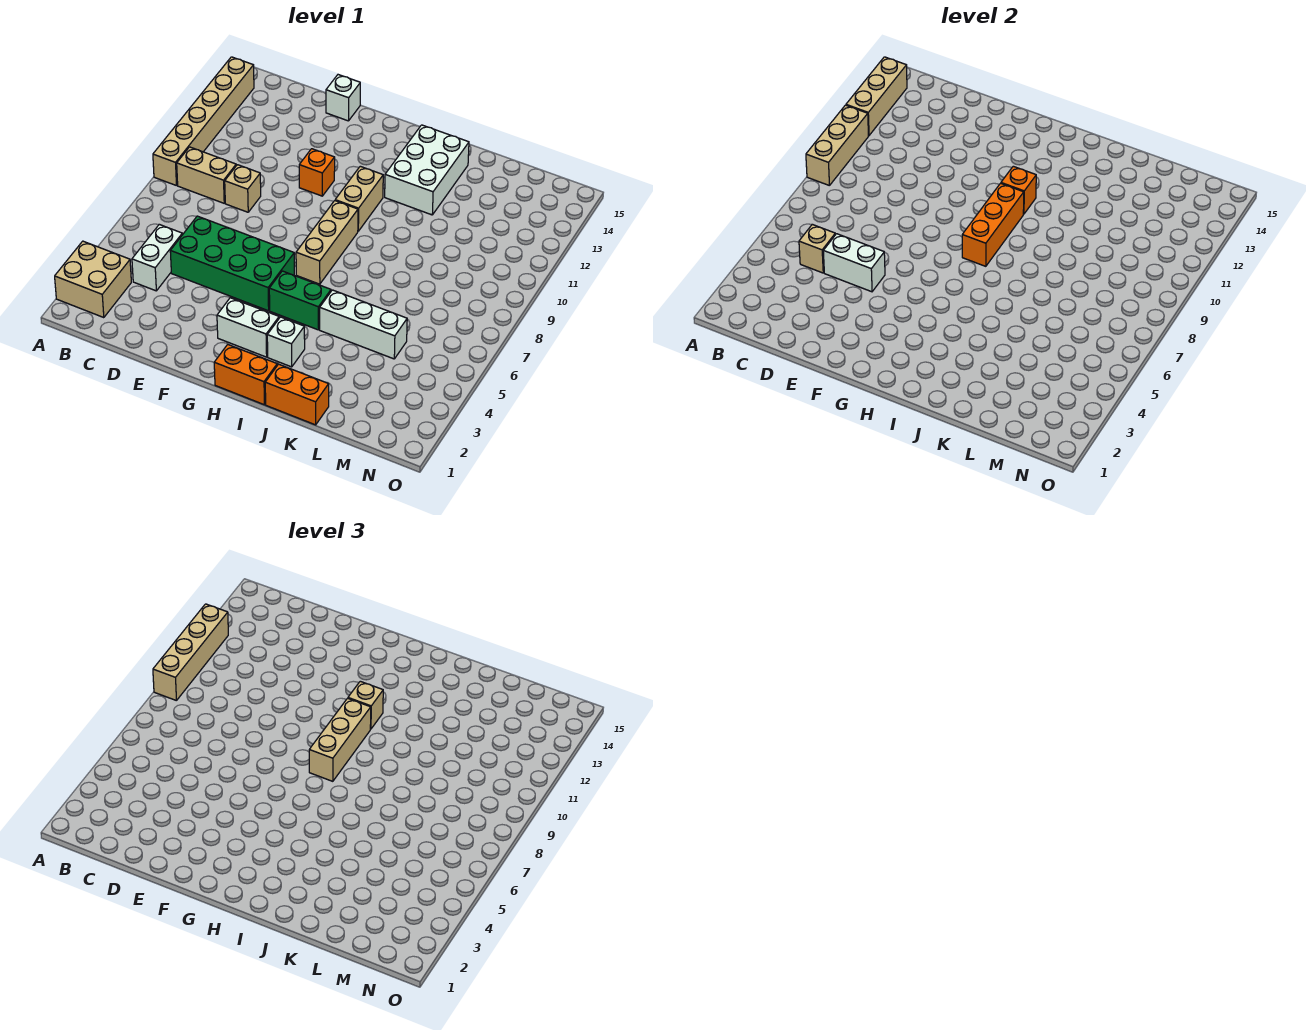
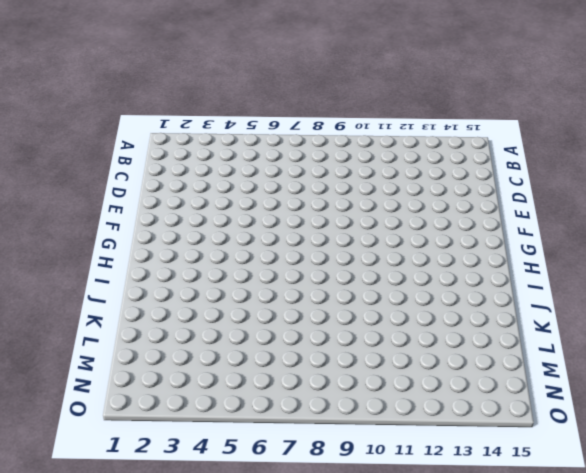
none -> tan 2x2 brick [55,241,131,318]
none -> tan 1x6 brick [153,57,254,186]
none -> tan 1x2 brick [177,147,236,203]

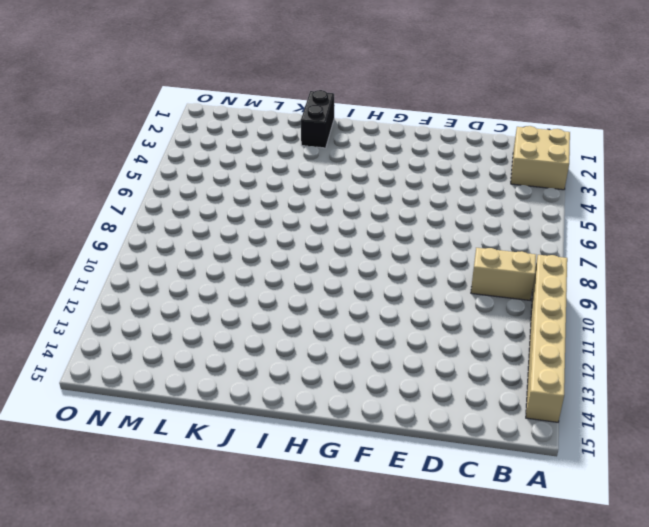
black 1x2 brick [301,90,334,148] -> orange 1x2 brick [265,364,329,425]
none -> white 1x2 brick [132,224,182,291]
none -> green 2x4 brick [170,216,294,311]
none -> tan 1x1 brick [225,165,261,212]

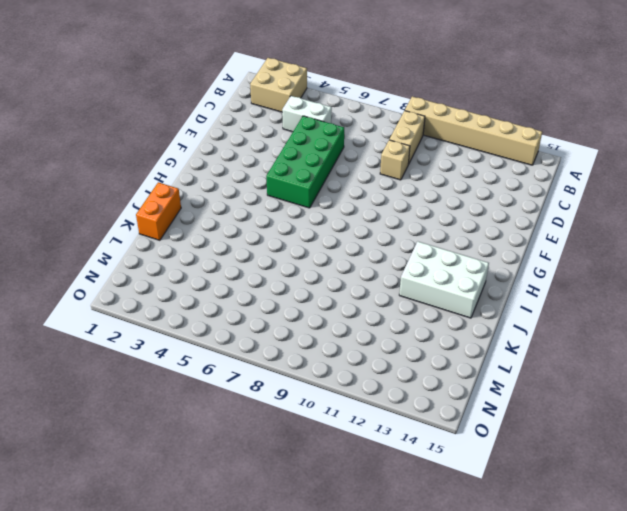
none -> white 1x1 brick [326,75,360,121]
none -> orange 1x1 brick [299,149,335,196]
none -> white 1x2 brick [217,298,279,357]

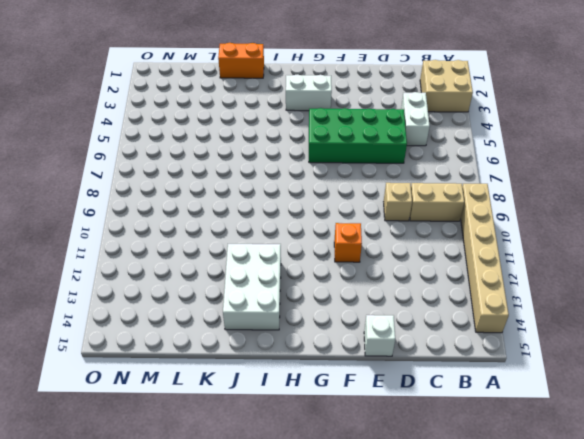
none -> orange 1x2 brick [214,345,277,405]
none -> green 1x2 brick [269,271,331,330]
none -> tan 1x3 brick [296,201,358,284]

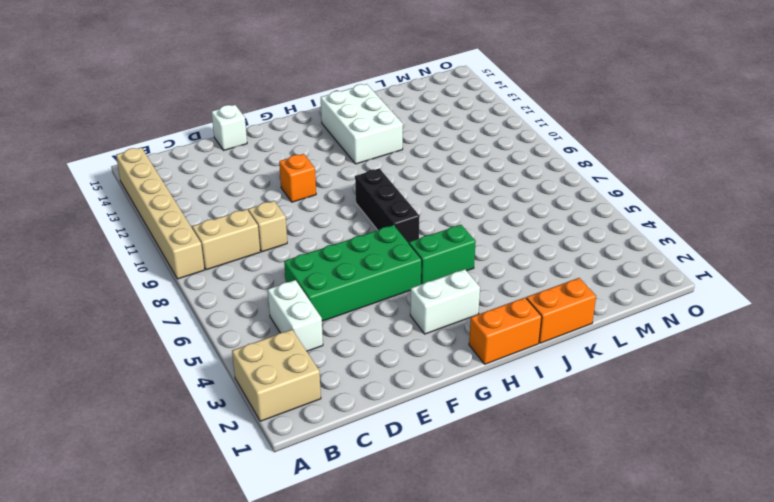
black 1x3 brick [355,168,420,243] -> tan 1x3 brick [296,201,358,284]
none -> tan 1x2 brick [335,166,383,231]
none -> white 1x1 brick [267,317,305,367]
none -> white 1x3 brick [320,290,407,359]

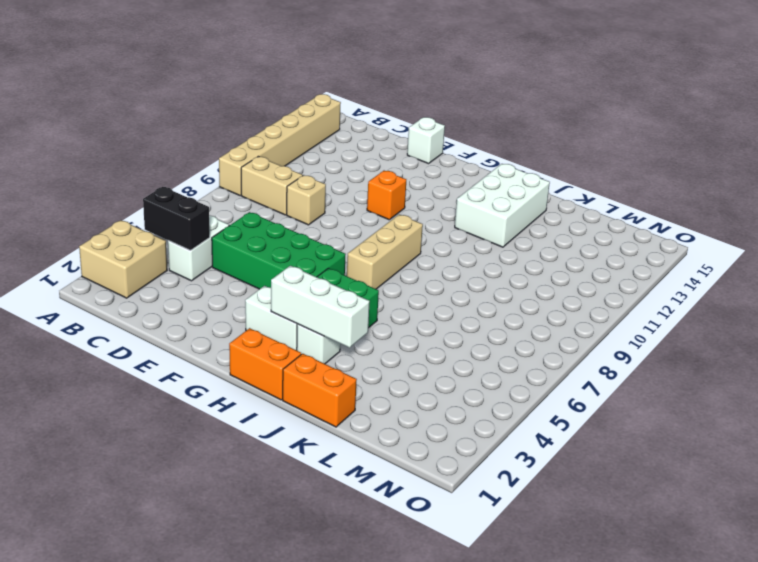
black 1x2 brick [143,187,210,250] -> none
white 1x3 brick [271,266,370,348] -> white 1x3 brick moved to [320,290,407,359]
none -> tan 1x2 brick [335,166,383,231]
none -> tan 1x3 brick [806,105,869,186]
none -> tan 1x3 brick [846,57,907,136]

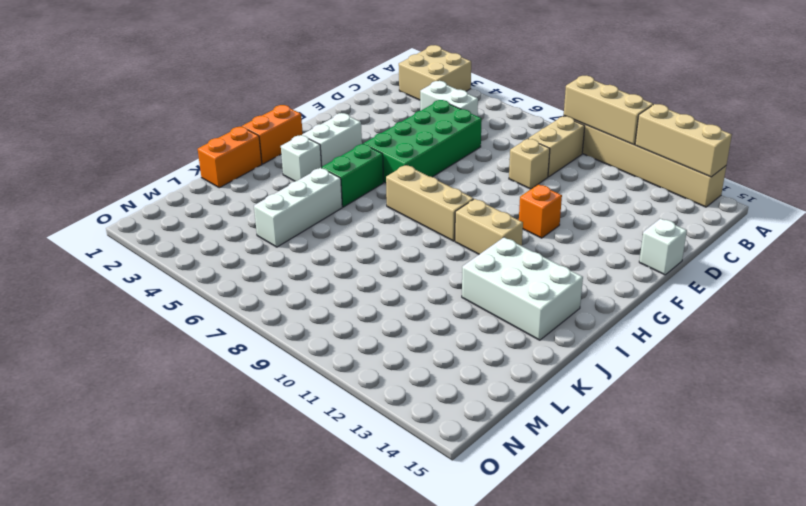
none -> tan 1x1 brick [799,224,835,273]
none -> white 1x2 brick [823,234,885,292]
none -> orange 1x3 brick [962,183,1024,266]

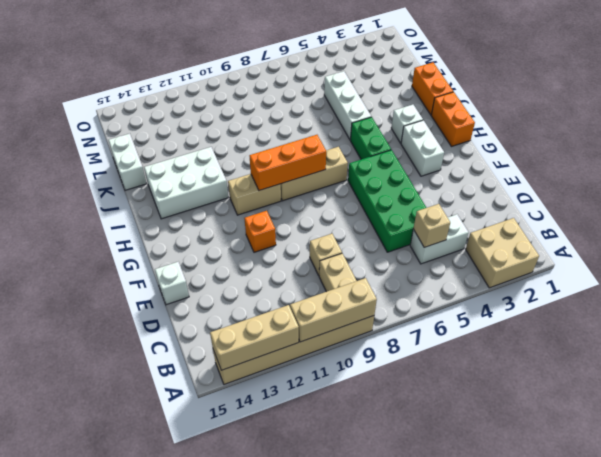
white 1x2 brick [108,134,147,190] -> white 1x2 brick moved to [823,234,885,292]
none -> orange 1x1 brick [1001,166,1036,214]
none -> tan 1x4 brick [153,604,228,701]
none -> tan 1x3 brick [309,698,371,781]

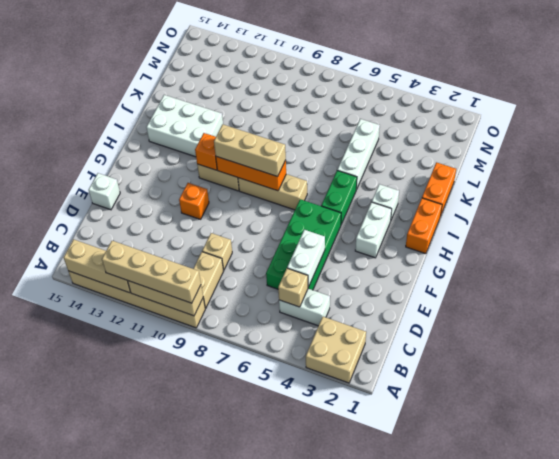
none -> tan 1x1 brick [348,681,383,729]

